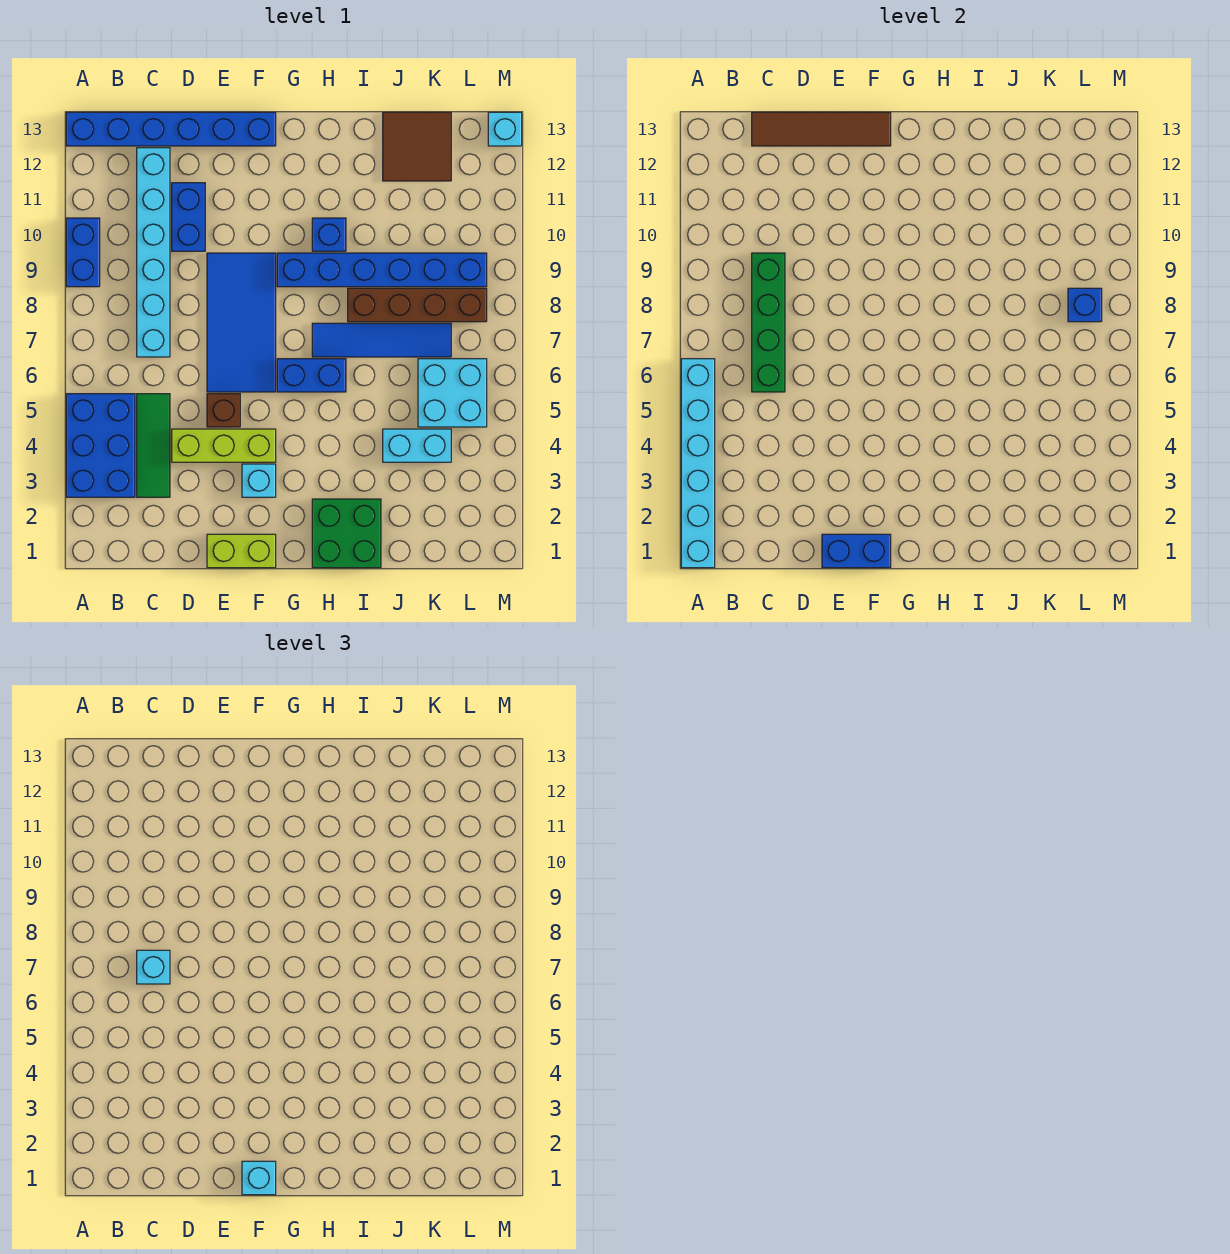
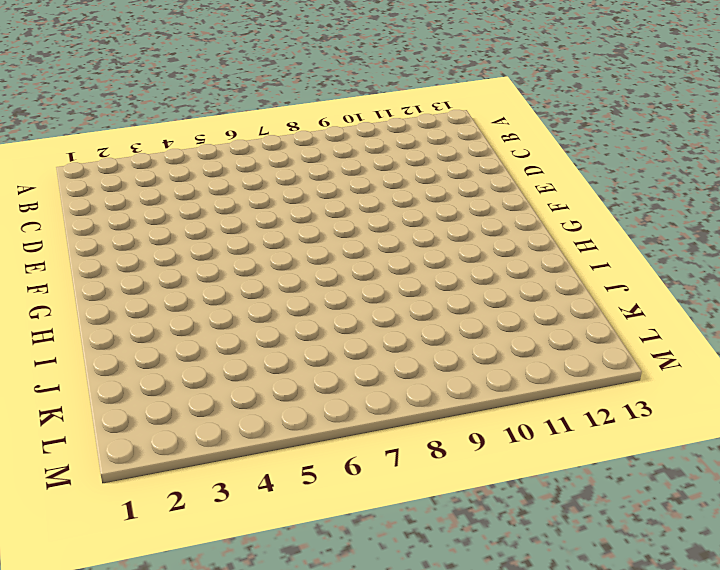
none -> blue 2x3 brick [66,394,135,497]
none -> blue 1x2 brick [66,218,100,287]
none -> blue 1x6 brick [66,112,276,146]

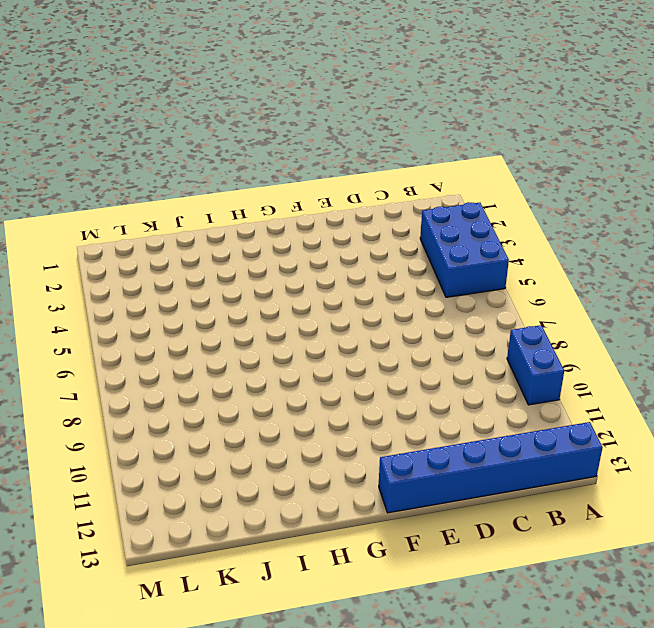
none -> green 1x3 tile [137,394,170,497]
none -> cyan 1x6 brick [137,148,170,357]
none -> lime 1x3 brick [172,429,276,462]

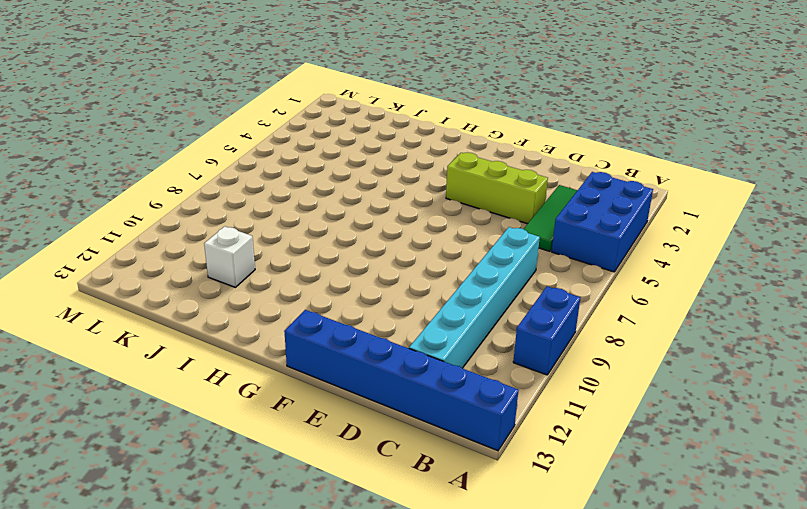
white 1x1 brick [204,226,255,287] -> none
none -> blue 1x2 brick [172,183,205,251]
none -> lime 1x2 brick [207,534,276,568]
none -> brown 1x1 brick [207,394,240,427]

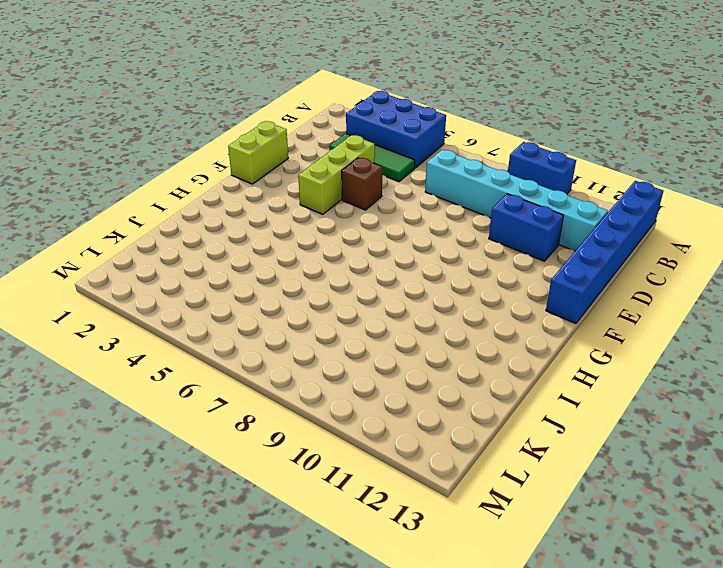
none -> blue 2x4 tile [207,253,276,392]
none -> cyan 1x1 brick [242,464,276,497]
none -> blue 1x2 brick [277,359,346,392]

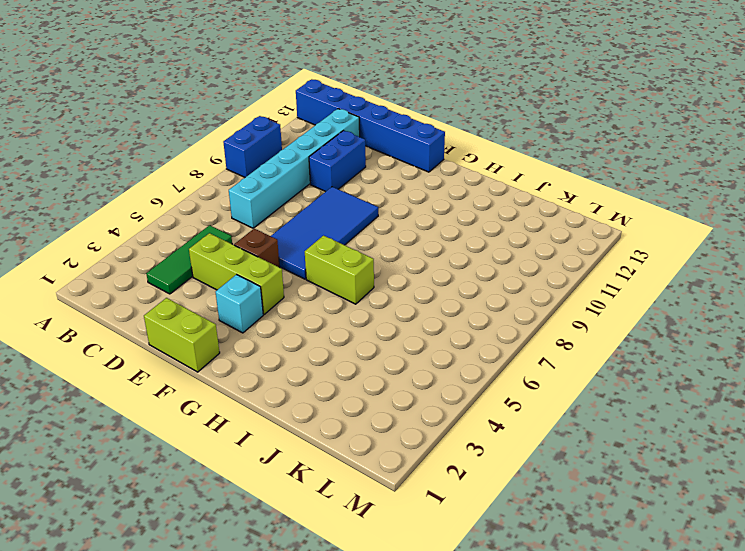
lime 1x2 brick [305,236,374,304] -> blue 1x2 brick [277,359,346,392]
none -> blue 2x3 brick [66,394,135,497]
none -> blue 1x6 brick [277,253,487,287]
none -> green 2x2 brick [312,499,381,568]

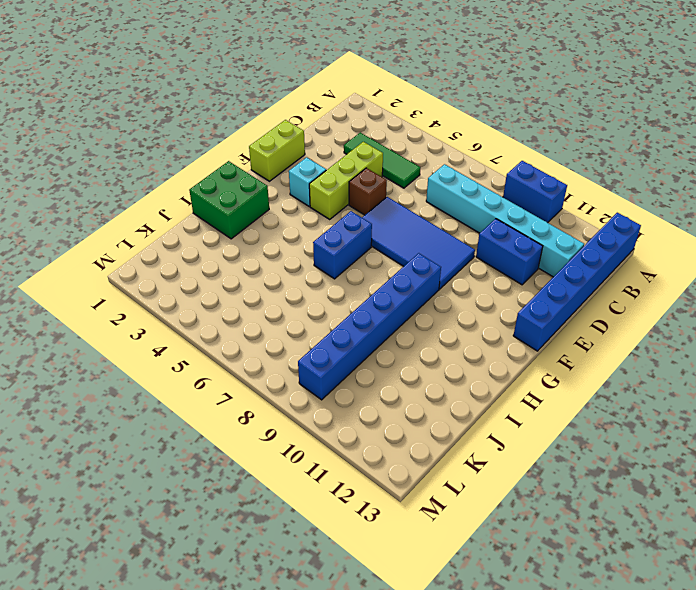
none -> blue 2x3 brick [66,394,135,497]
none -> blue 1x4 tile [312,323,451,357]
none -> blue 1x1 brick [312,218,346,251]

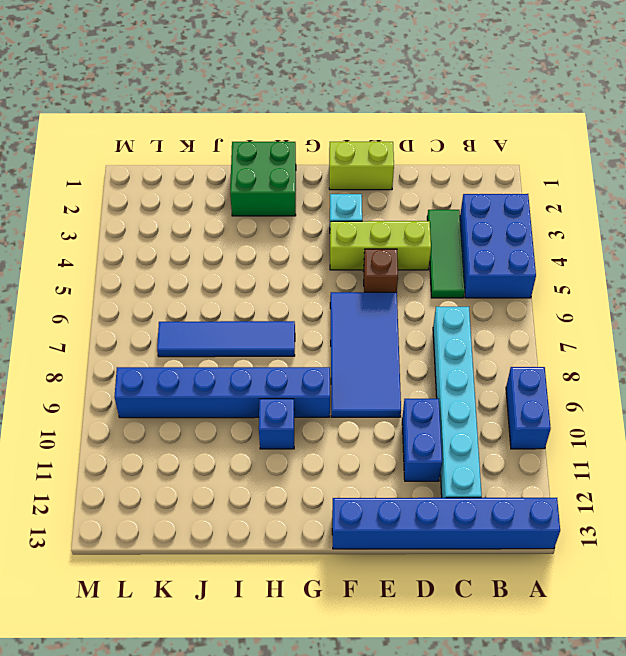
none -> blue 1x2 brick [277,359,346,392]
none -> brown 1x4 brick [348,288,487,322]
none -> cyan 1x2 brick [383,429,451,462]

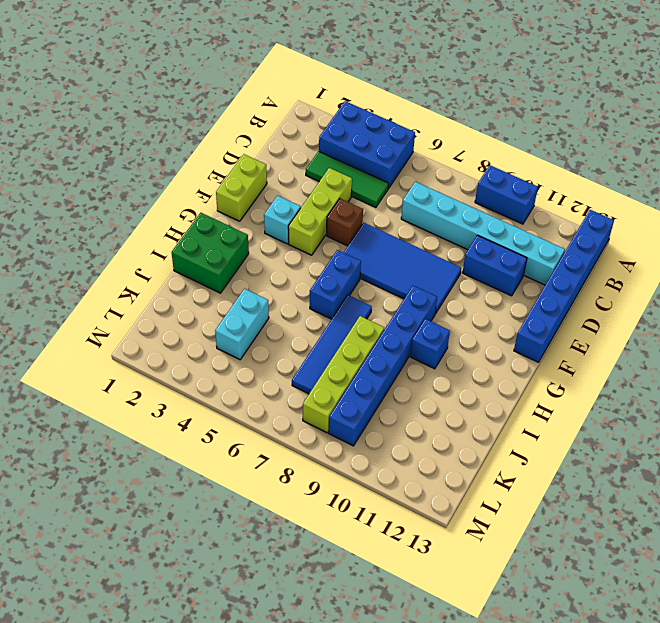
lime 1x4 brick [303,316,384,433] -> brown 1x4 brick [348,288,487,322]
none -> brown 2x2 tile [383,112,451,181]
none -> cyan 2x2 brick [418,359,487,427]
none -> cyan 1x1 brick [488,112,522,146]

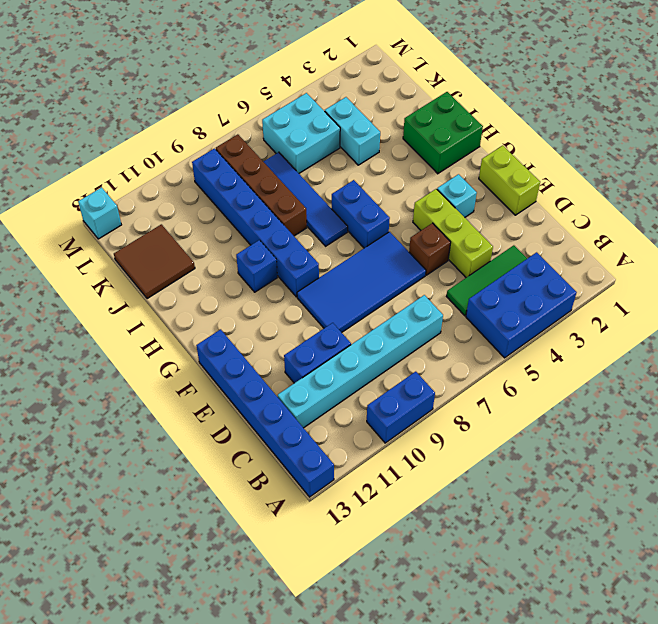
none -> cyan 1x6 brick [681,359,715,568]
none -> green 1x4 brick [752,253,785,392]
none -> brown 1x4 tile [752,112,891,146]

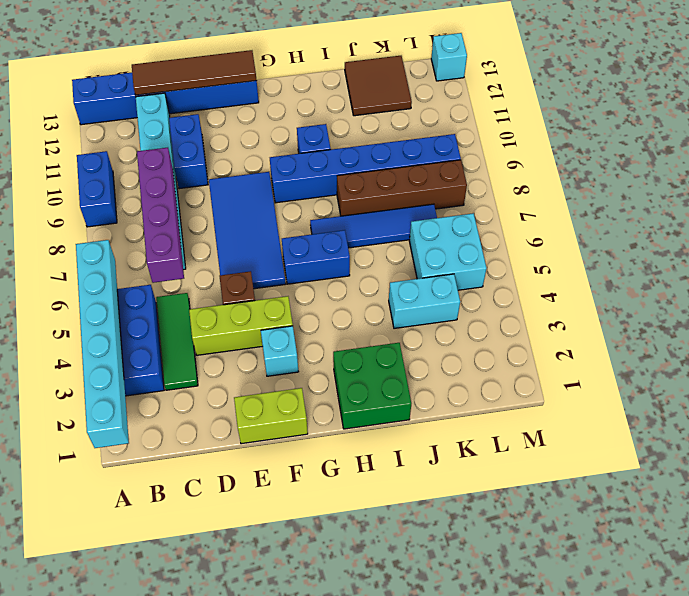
purple 1x4 brick [137,148,184,283] -> green 1x4 brick [752,253,785,392]
none -> blue 1x2 brick [822,534,891,568]
none -> blue 1x1 brick [1068,288,1102,322]
none -> cyan 1x1 brick [137,950,170,984]

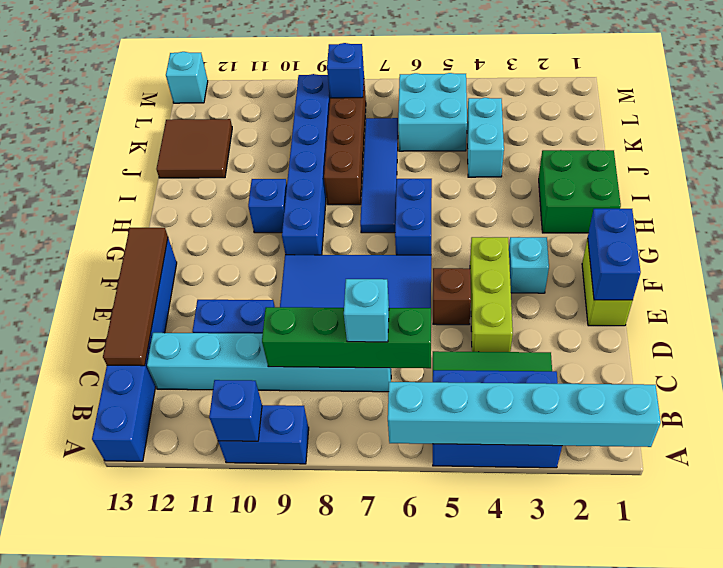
blue 1x1 brick [209,380,262,441] -> none
none -> cyan 1x1 brick [242,1161,276,1195]

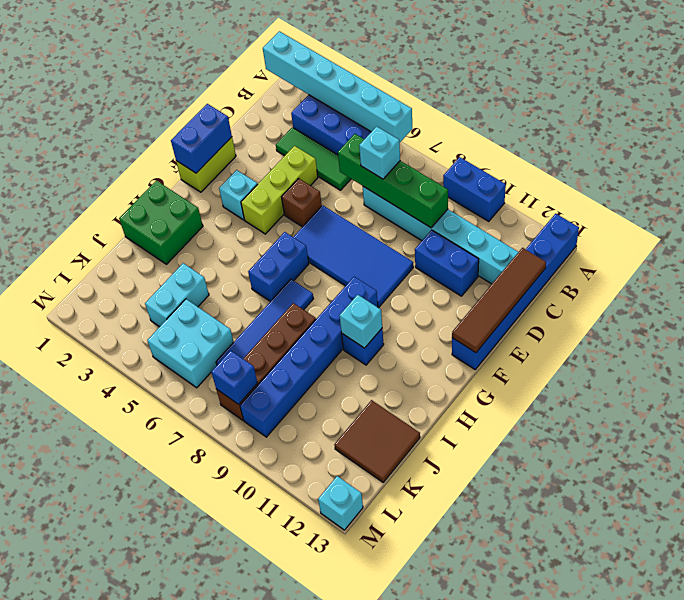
cyan 1x1 brick [339,295,382,348] -> cyan 1x1 brick moved to [242,1161,276,1195]

